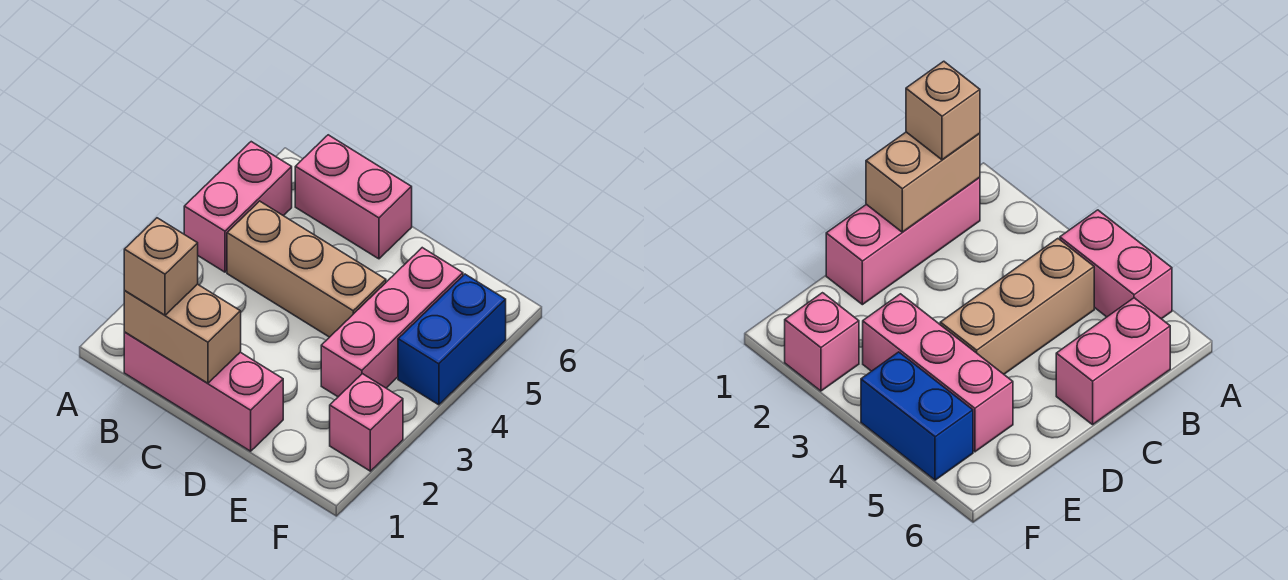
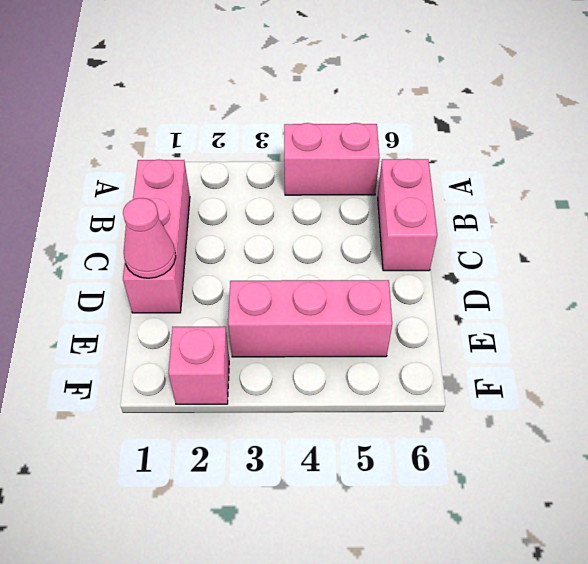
pink 1x1 cone [123,198,176,278] -> none
none -> tan 1x3 brick [227,201,386,337]
none -> blue 1x2 brick [398,274,506,405]

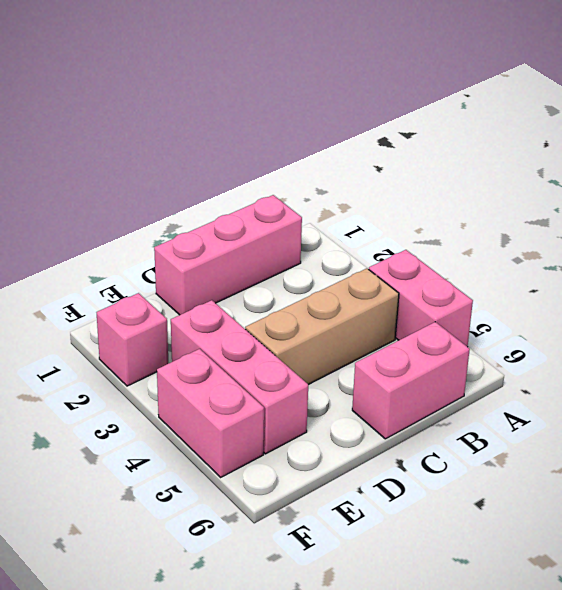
pink 1x2 brick [157,349,264,477] -> blue 1x2 brick [398,274,506,405]
none -> tan 1x2 brick [124,284,241,383]
none -> tan 1x1 brick [124,218,198,315]

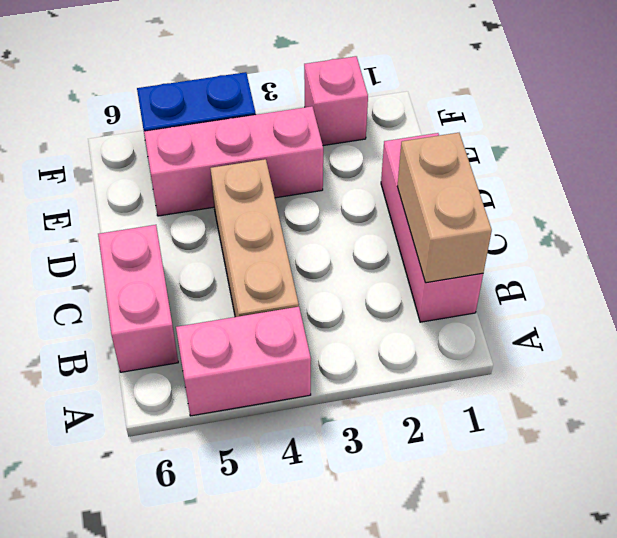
none -> tan 1x1 brick [124,218,198,315]

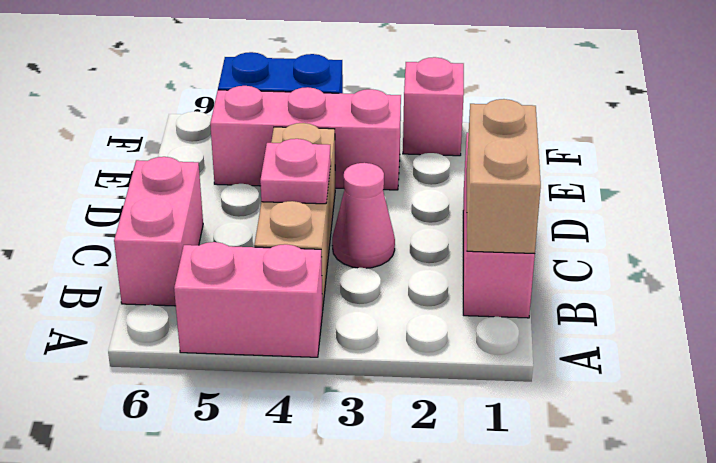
pink 1x1 cone [332,163,395,268] -> none
pink 1x1 plate [260,139,331,204] -> none
none -> tan 1x1 brick [124,218,198,315]

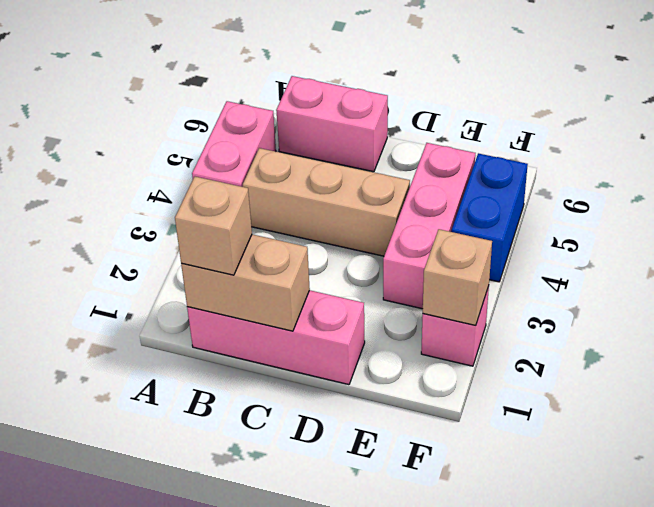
tan 1x1 brick [423,229,492,325] -> none

